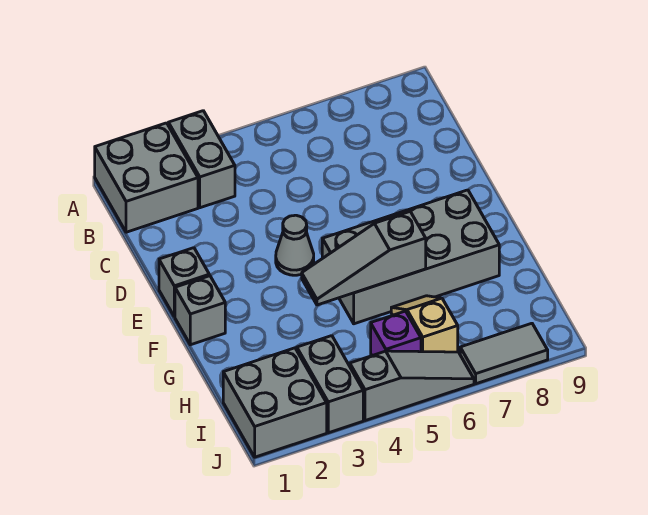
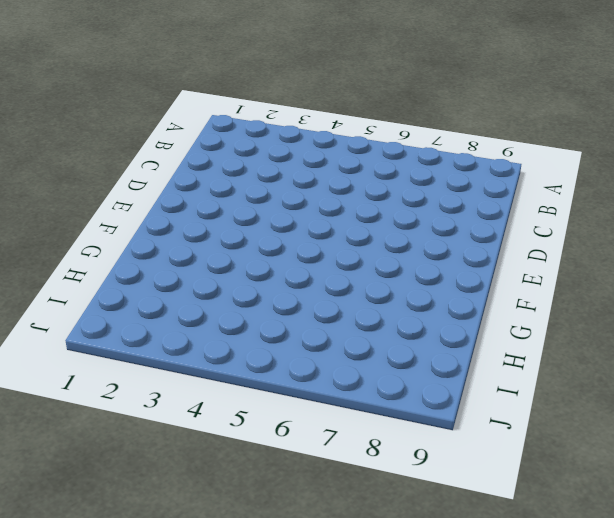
none -> grey 2x2 brick [95,123,198,232]
none -> grey 1x2 brick [168,111,235,208]
none -> grey 1x1 brick [159,248,209,317]

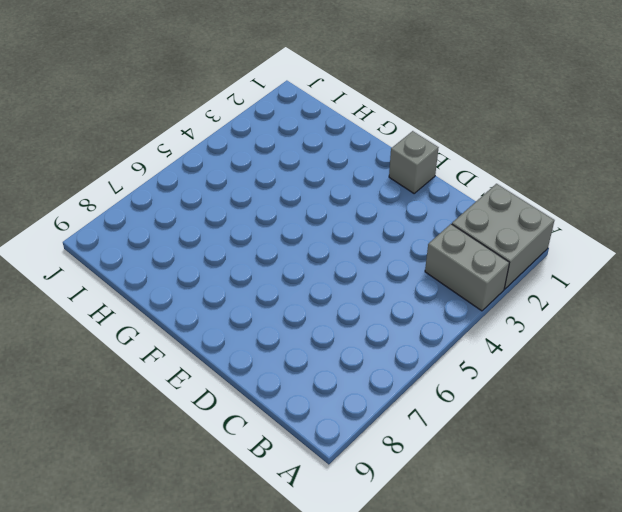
none -> grey 1x1 cone [276,215,314,275]
none -> grey 1x1 brick [175,276,225,345]
none -> grey 2x4 brick [322,190,499,324]

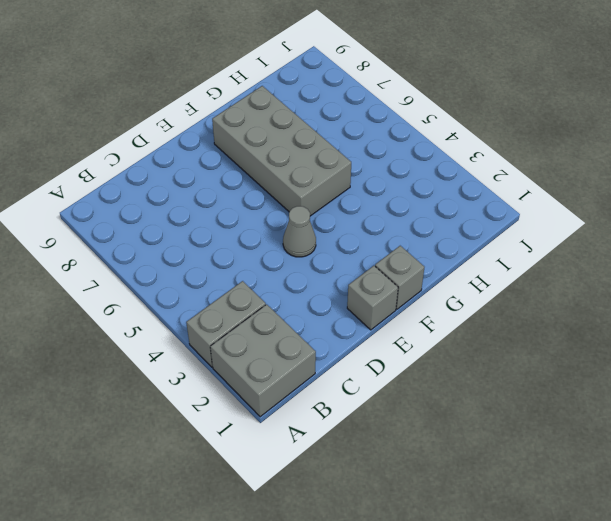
none -> tan 1x2 slope [391,296,458,352]
none -> grey 2x2 brick [223,348,327,457]
none -> grey 1x2 brick [297,336,363,433]

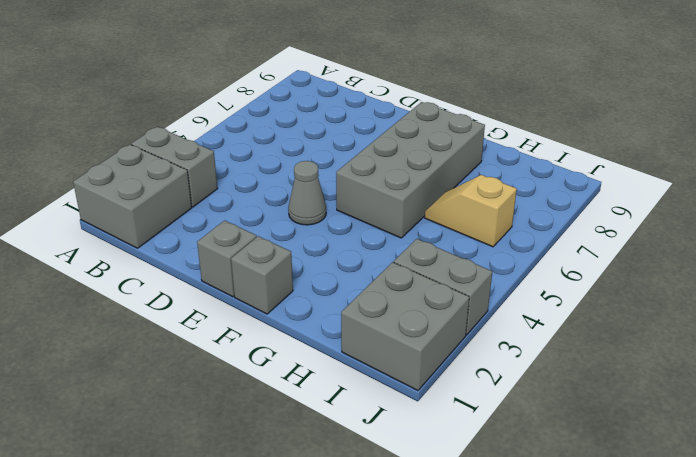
none -> purple 1x1 brick [371,311,421,356]
none -> grey 1x3 slope [350,351,474,421]
none -> grey 1x2 tile [460,323,548,384]

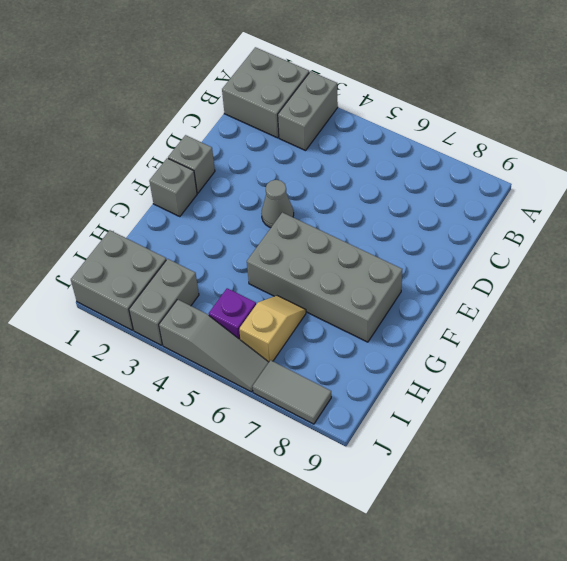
none -> grey 1x3 slope [302,212,426,305]

